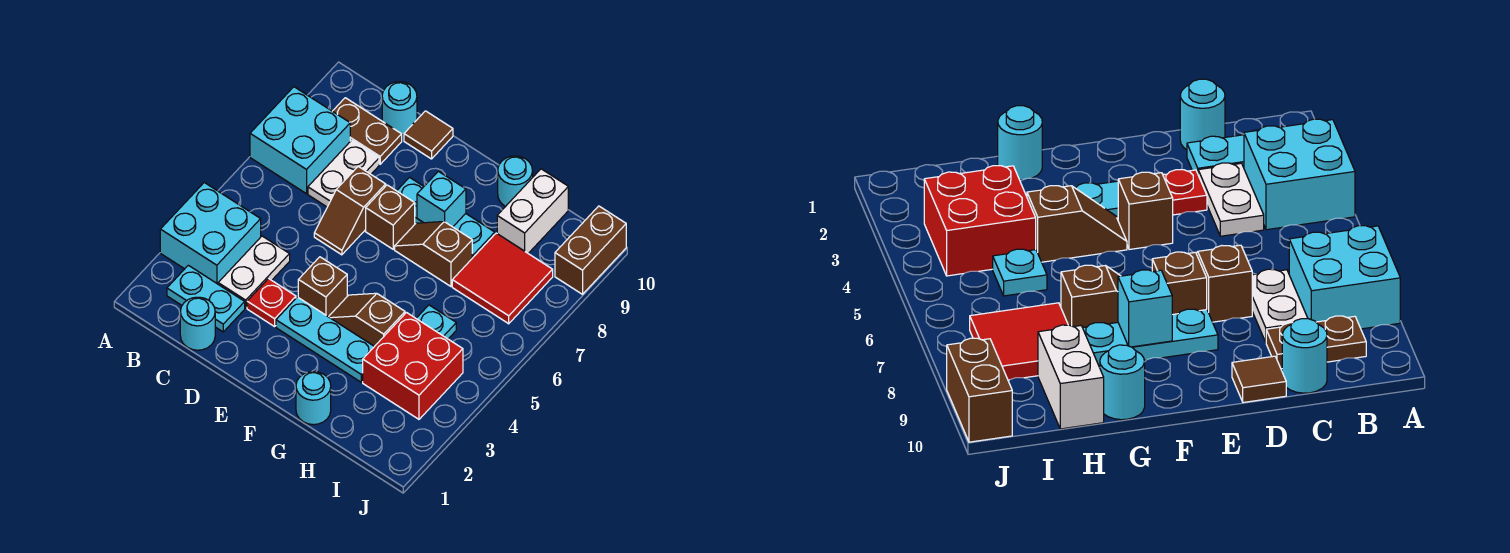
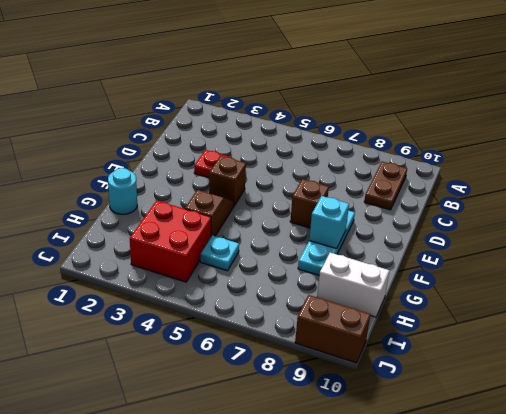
none -> cyan 2x2 brick [160,183,261,284]
none -> cyan 2x2 brick [250,87,350,194]
none -> cyan 1x2 plate [167,265,245,332]

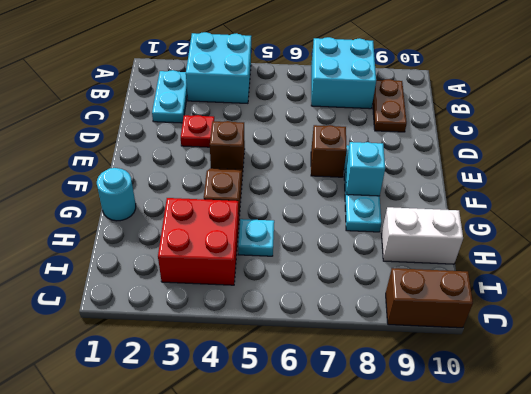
none -> cyan 1x1 round brick [180,297,215,350]
none -> white 1x2 plate [218,236,290,308]
none -> white 1x2 plate [308,140,379,207]

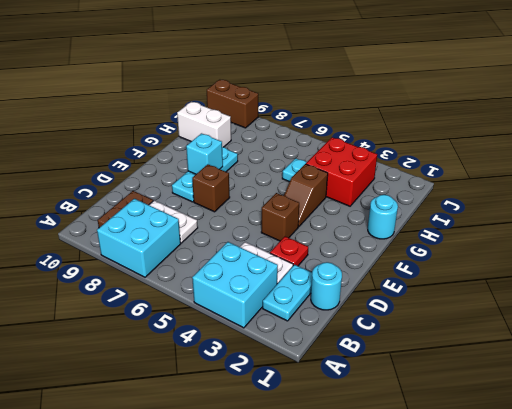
none -> cyan 1x1 round brick [382,82,417,134]
none -> brown 1x2 slope [314,166,386,255]
none -> brown 1x1 tile [404,111,453,159]

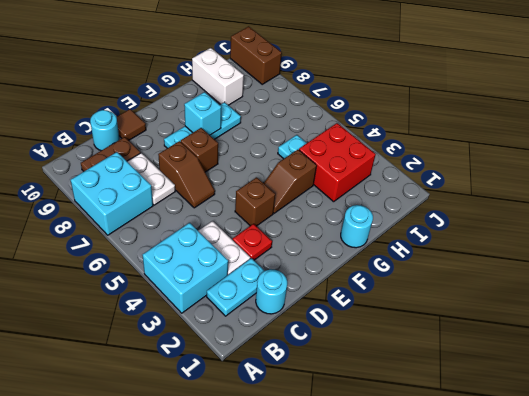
none -> cyan 1x3 plate [276,297,374,382]
none -> brown 1x2 slope [395,222,472,286]
none -> cyan 1x1 round brick [498,156,533,207]

